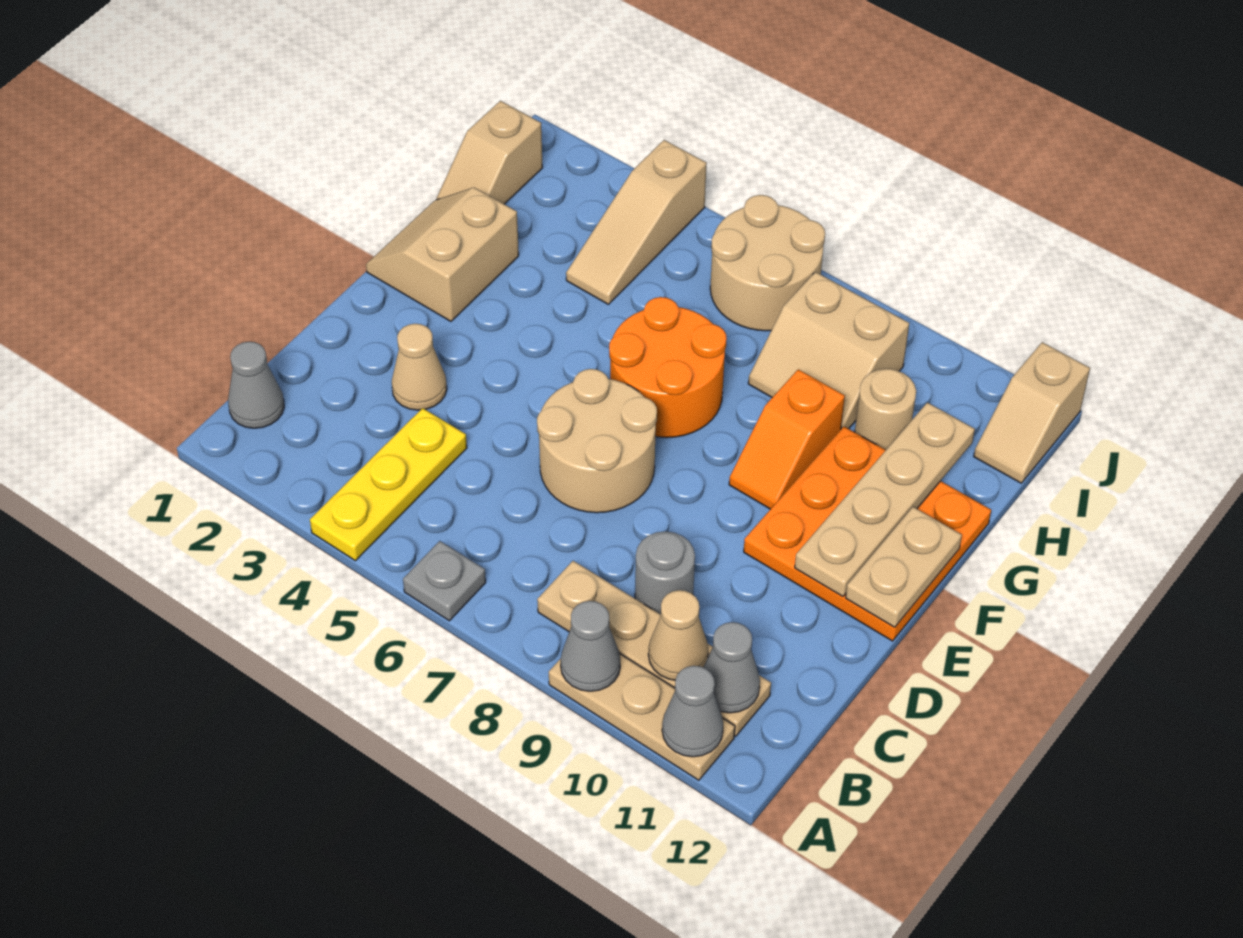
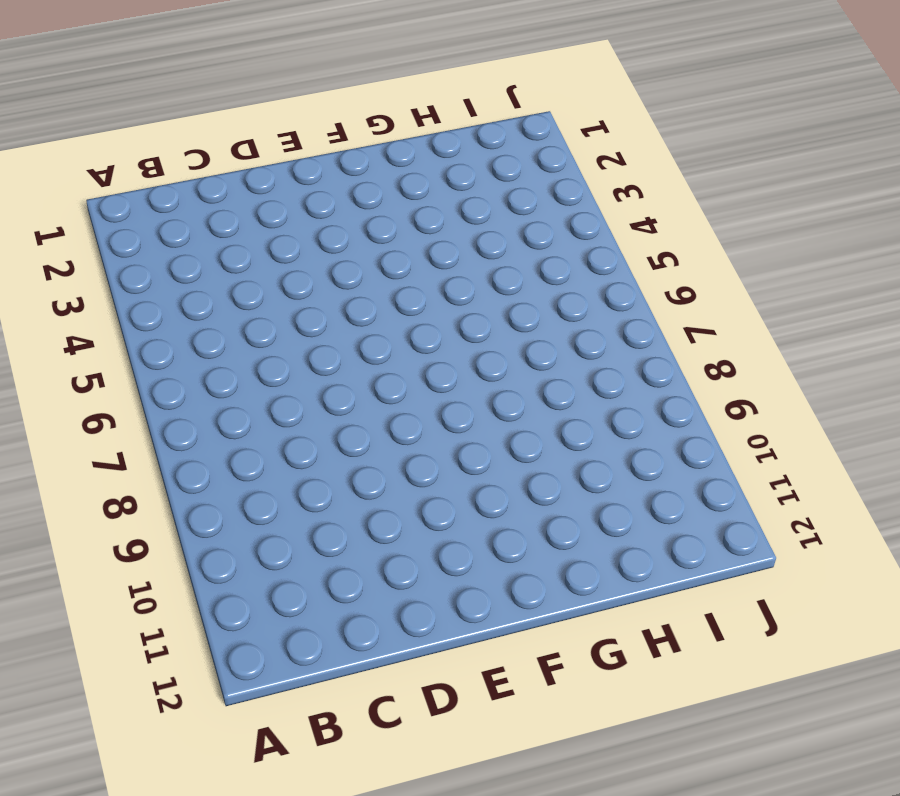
none -> yellow 1x3 plate [310,408,467,561]
none -> grey 1x1 plate [403,541,486,621]
none -> tan 1x3 plate [549,654,735,780]

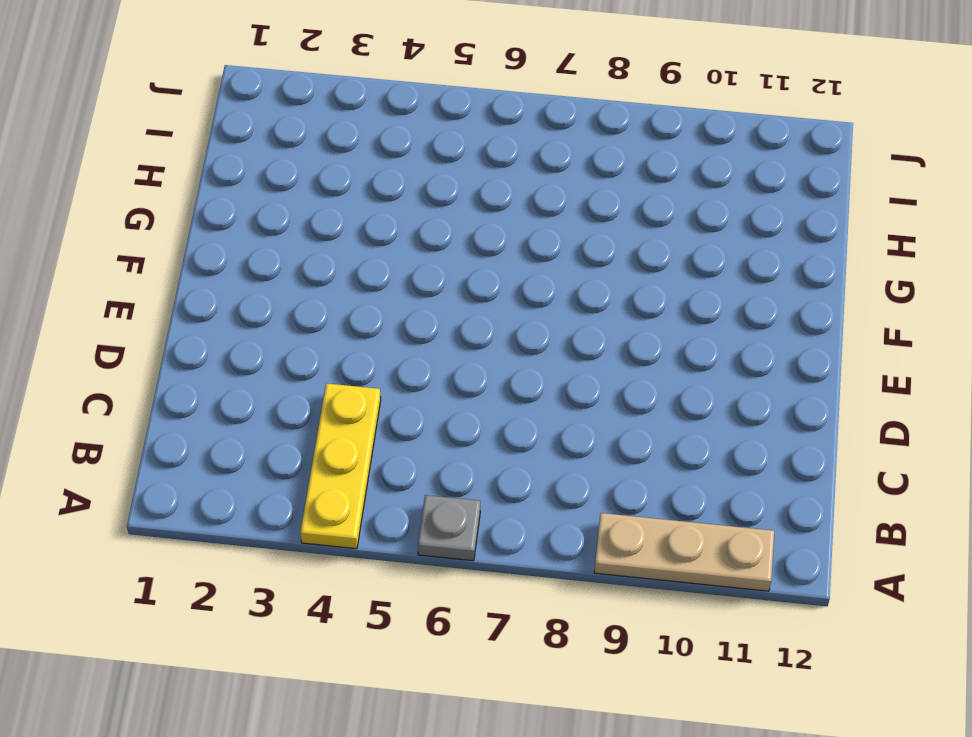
none -> grey 1x1 cone [228,342,284,428]
none -> tan 1x4 plate [537,561,771,736]
none -> grey 1x1 round brick [635,531,695,614]

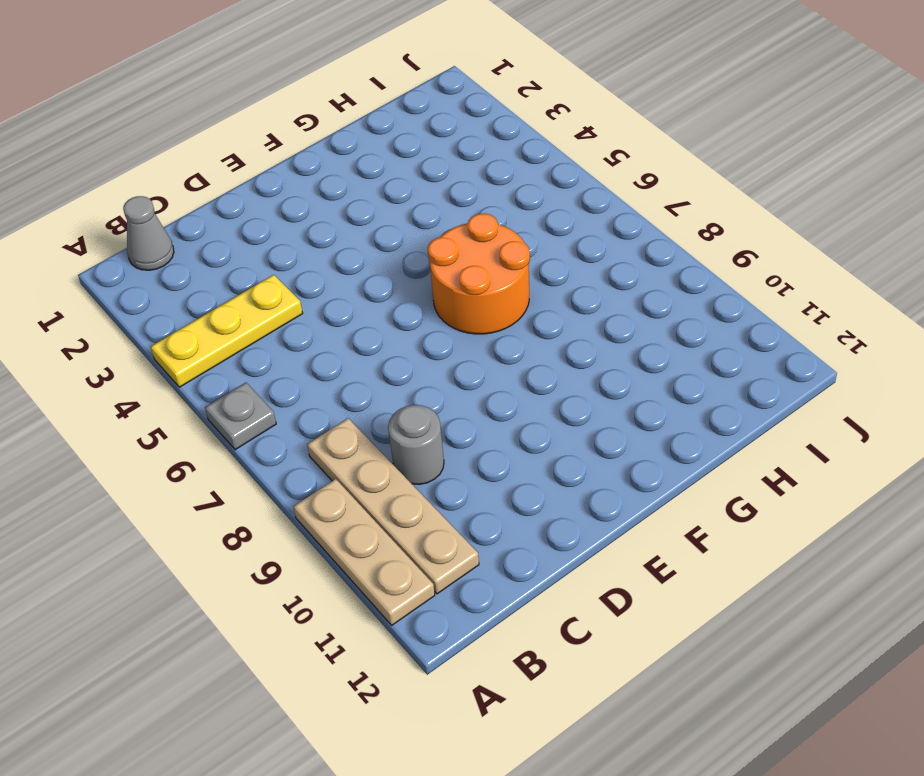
none -> tan 1x1 cone [392,324,447,410]
none -> tan 2x2 round brick [537,369,657,513]
none -> orange 3x3 plate [744,427,991,641]

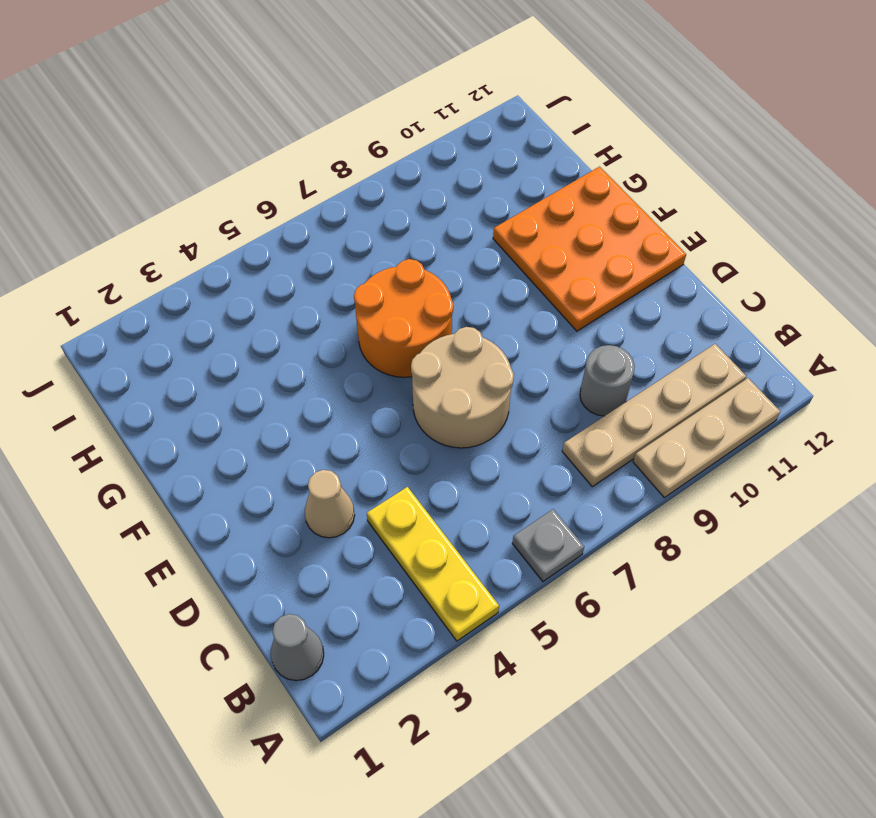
none -> tan 2x2 slope [366,188,519,321]
none -> orange 1x2 slope [729,369,845,509]
none -> tan 1x2 slope [436,101,543,204]

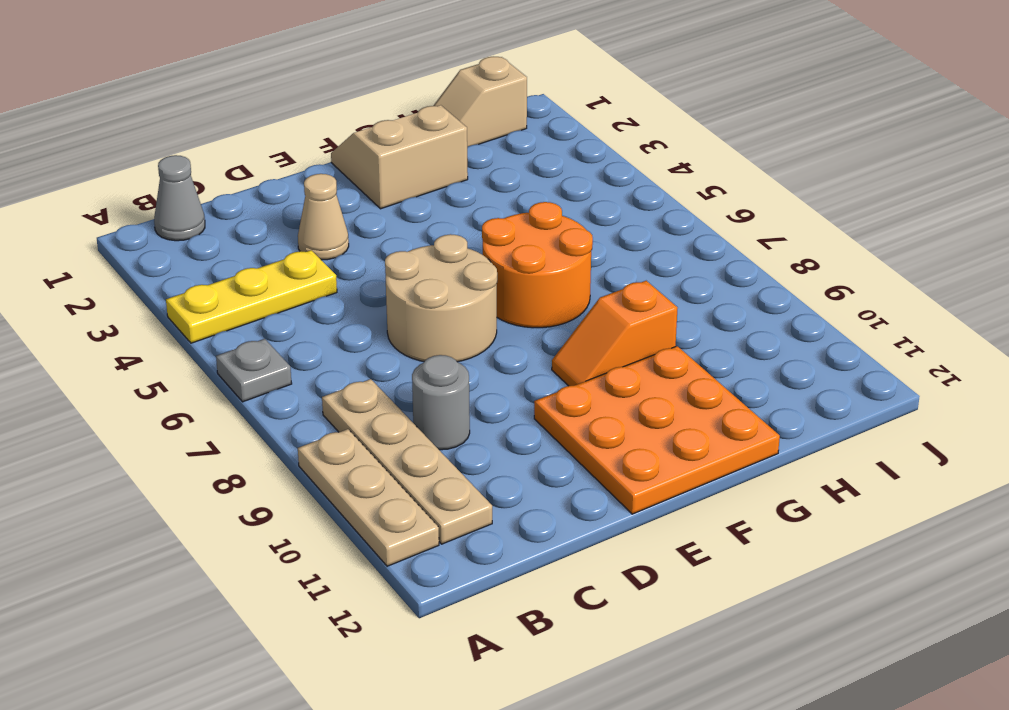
none -> tan 1x3 slope [566,140,707,304]
none -> tan 2x2 slope [748,272,909,429]
none -> tan 1x1 round brick [855,369,916,450]

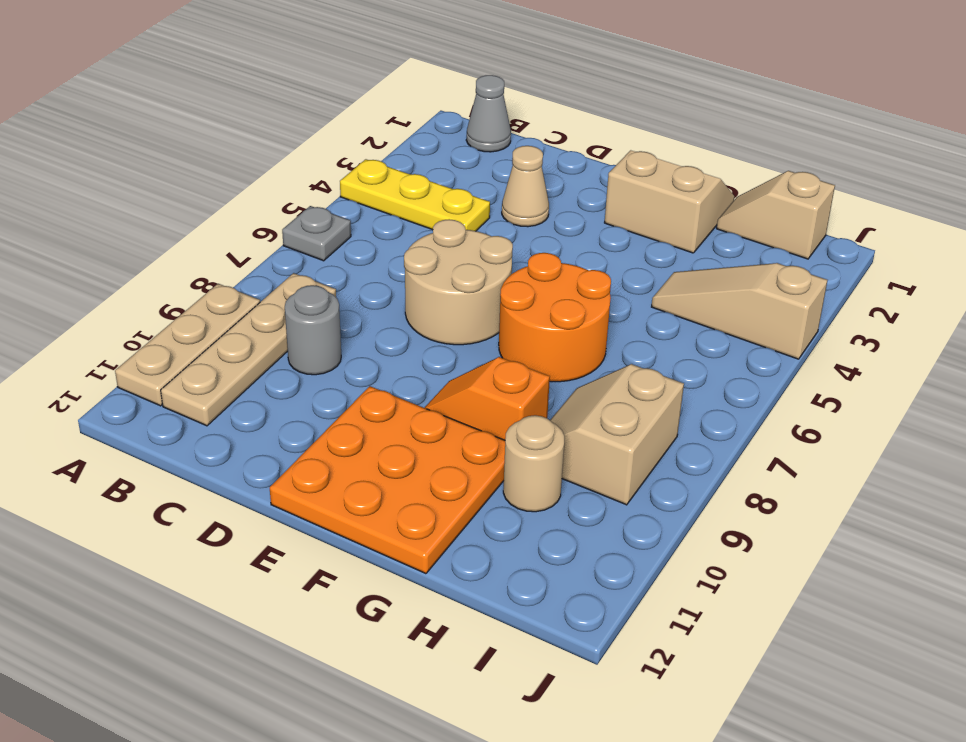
none -> tan 2x2 round brick [710,195,825,331]
none -> tan 1x2 slope [974,342,1090,483]
none -> grey 1x1 cone [560,601,620,691]

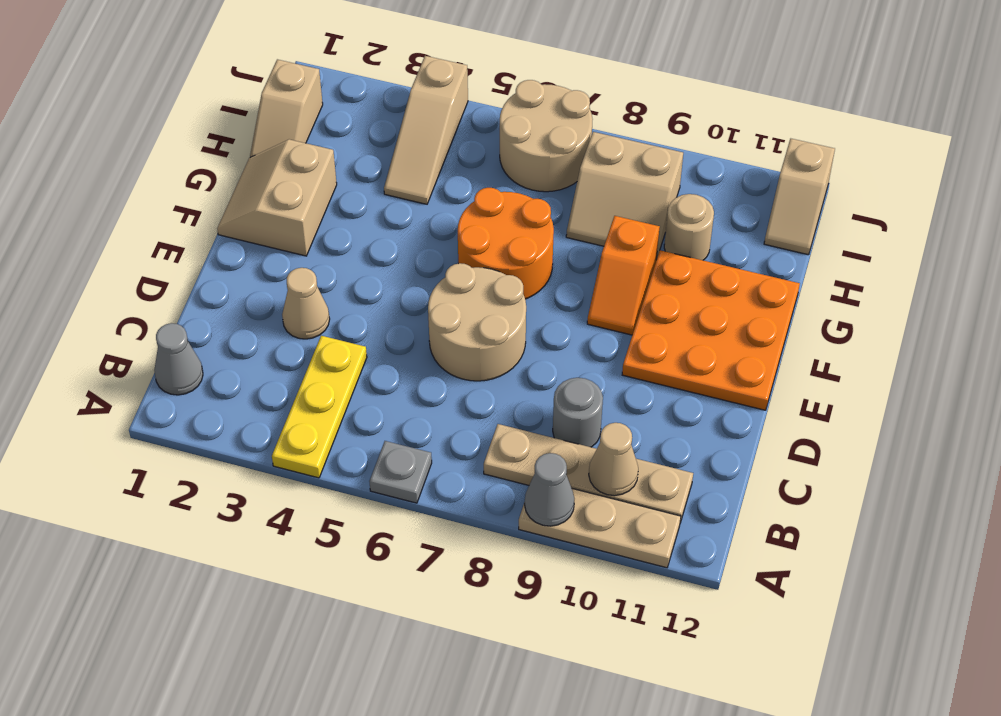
none -> grey 1x1 cone [662,666,723,757]
none -> grey 1x1 cone [703,622,760,713]
none -> tan 1x4 plate [795,402,975,596]

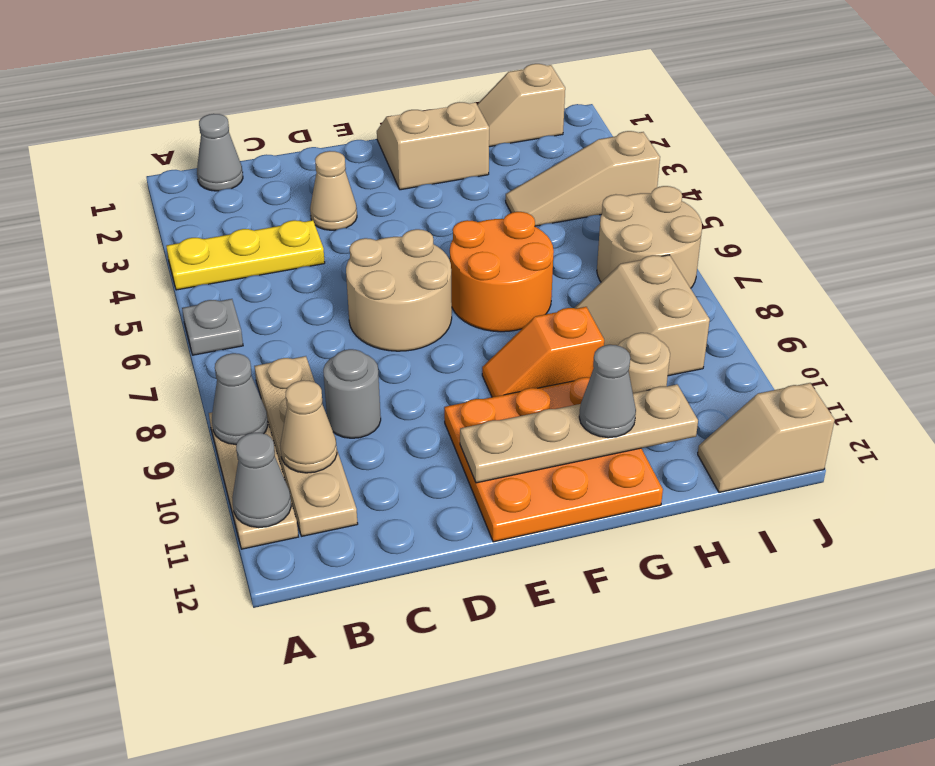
grey 1x1 cone [579,345,636,438] -> grey 1x1 cone moved to [703,622,760,713]
none -> tan 1x2 plate [846,507,962,627]

